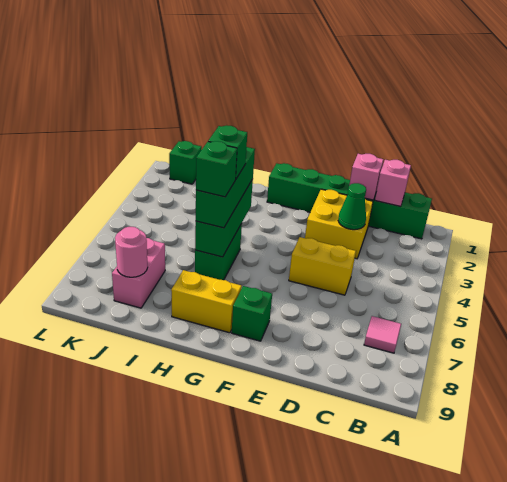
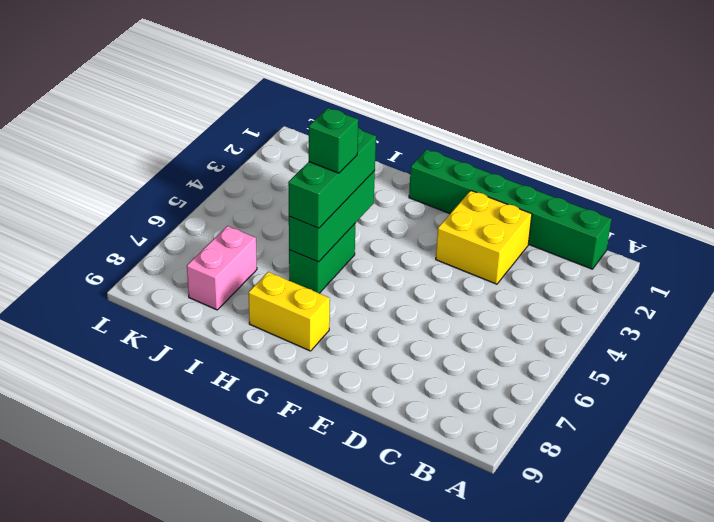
none -> pink 1x1 tile [364,316,401,353]
none -> yellow 1x2 brick [289,237,356,295]
none -> green 1x1 brick [232,286,272,341]

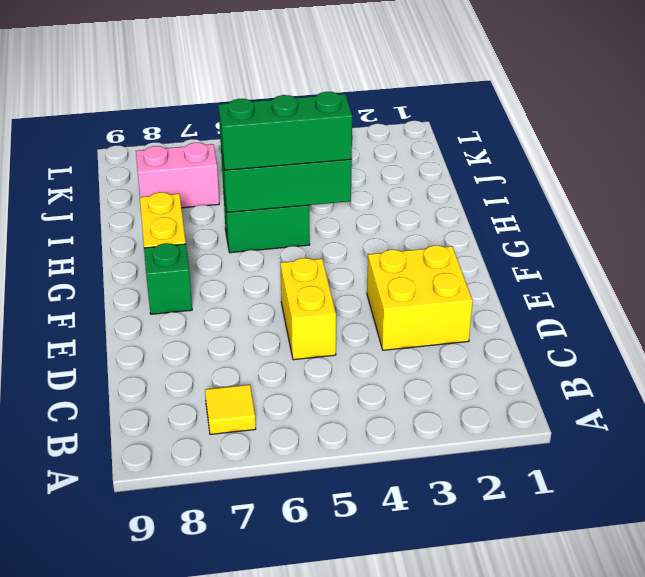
yellow 1x1 tile [205,385,256,435] -> pink 1x1 tile [364,316,401,353]
none -> green 1x6 brick [267,163,432,239]
none -> green 1x1 brick [169,141,202,184]
none -> pink 1x1 brick [375,160,411,206]

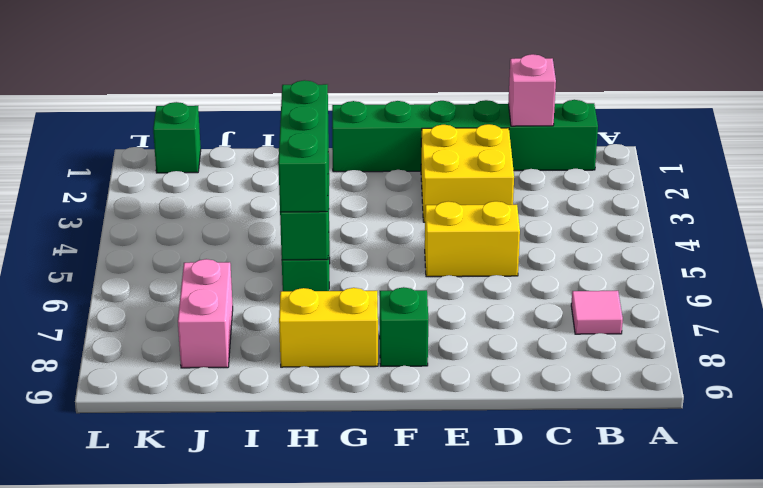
none -> pink 1x1 brick [349,154,384,200]
none -> green 1x1 cone [338,183,366,230]
none -> pink 1x1 round brick [115,227,148,277]

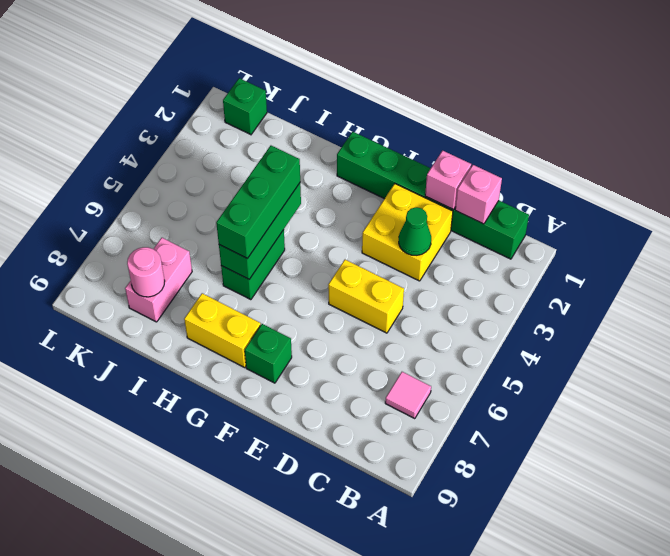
none -> green 1x1 brick [208,125,247,179]
none -> green 1x1 brick [196,141,237,197]

